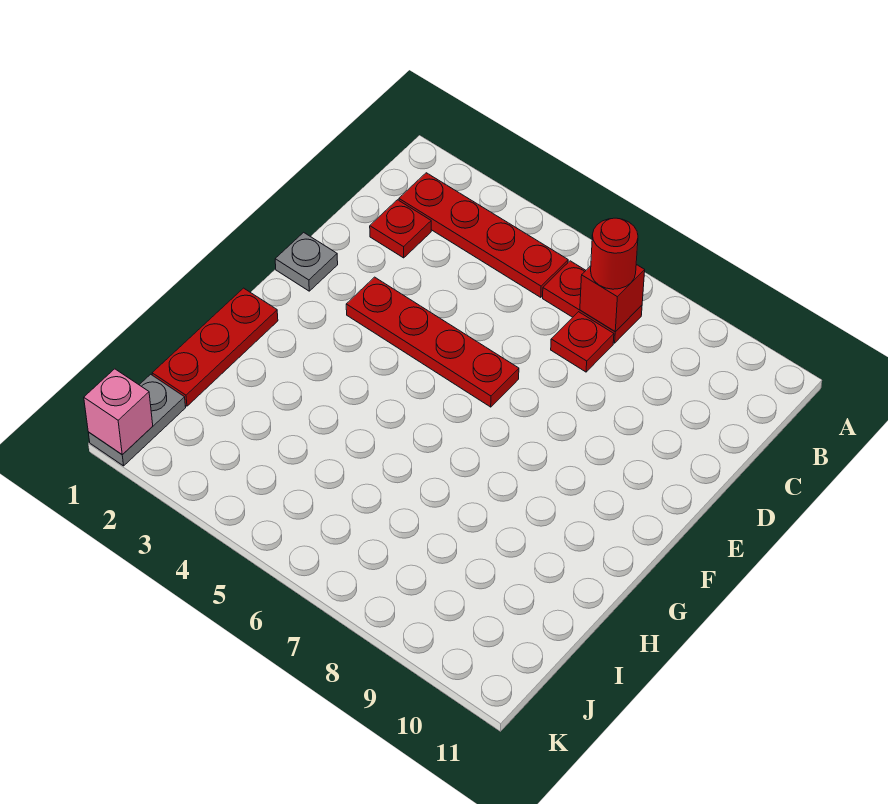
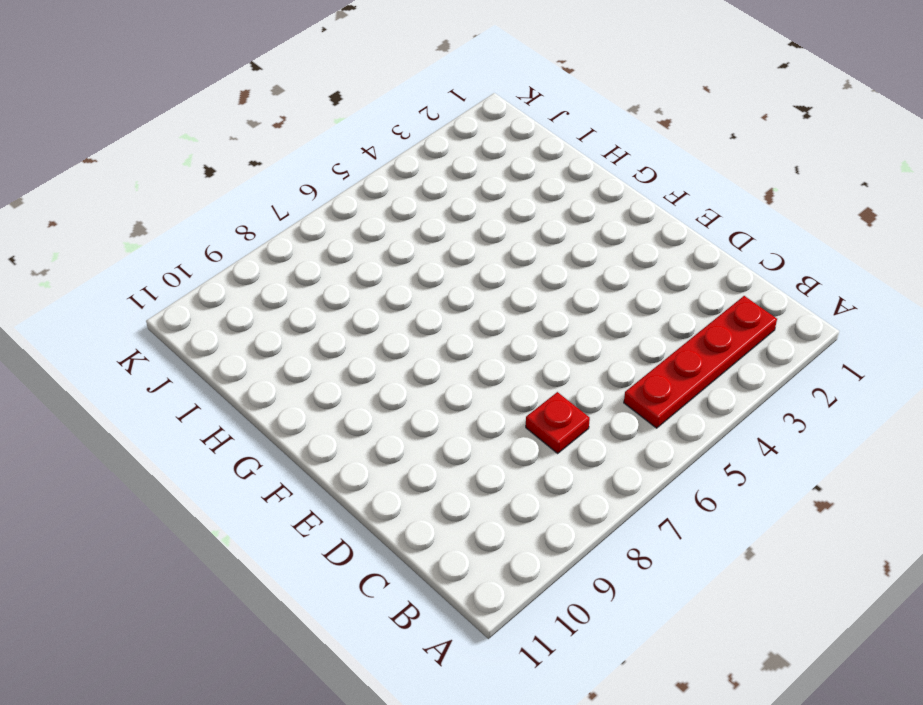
none -> red 1x2 plate [543,261,642,343]
none -> red 1x1 plate [370,200,431,258]

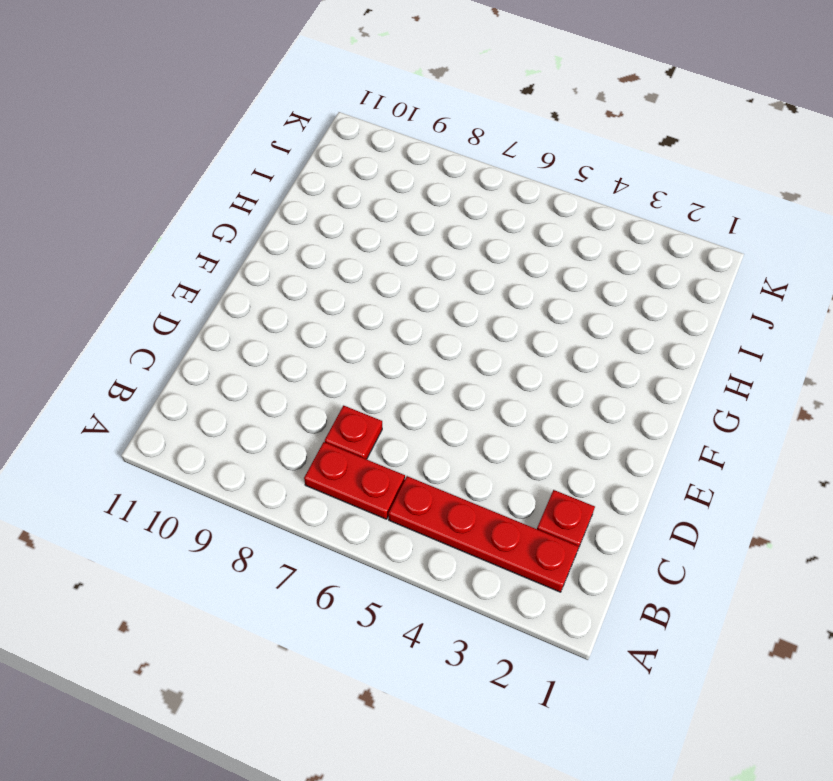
none -> grey 1x1 plate [275,232,338,291]
none -> red 1x4 plate [346,277,519,407]

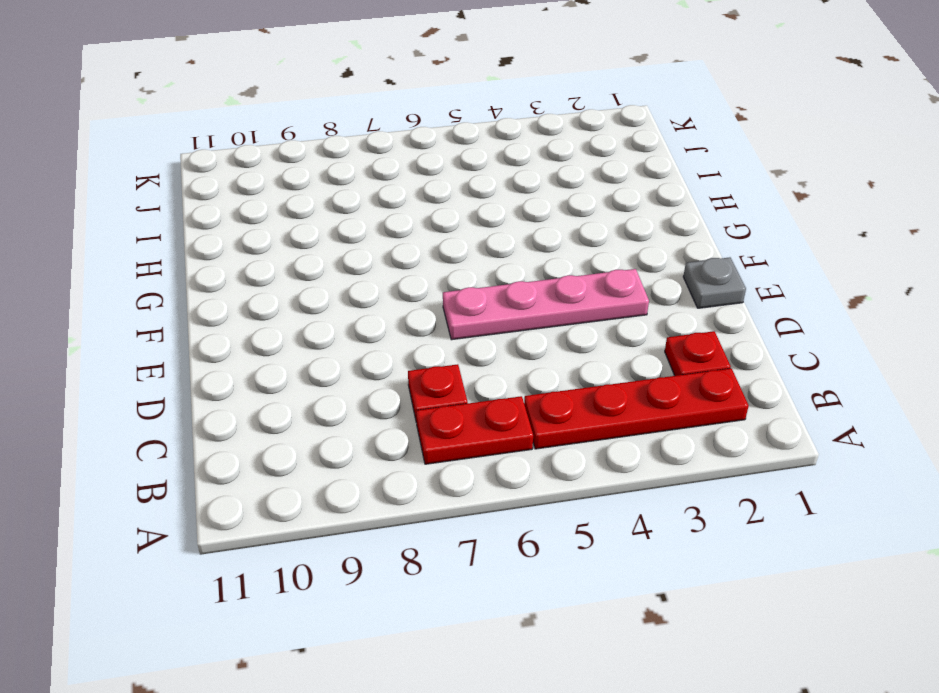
pink 1x4 plate [443,269,649,340] -> red 1x4 plate [346,277,519,407]
none -> red 1x3 plate [152,288,278,406]
none -> grey 1x2 plate [88,374,186,466]

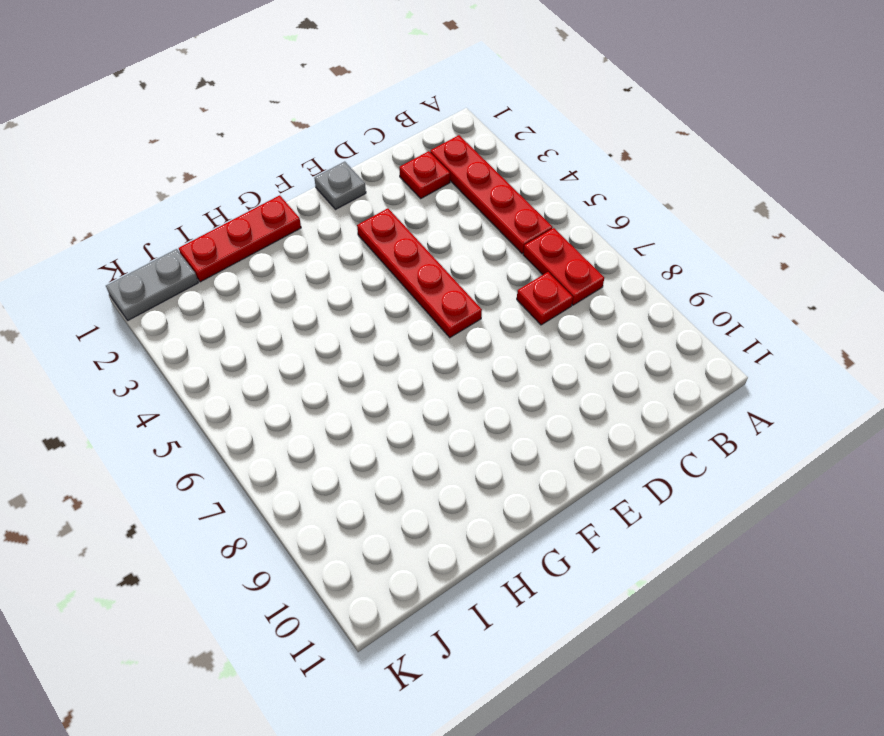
none -> red 1x1 brick [580,264,645,332]
none -> pink 1x1 brick [84,369,153,455]

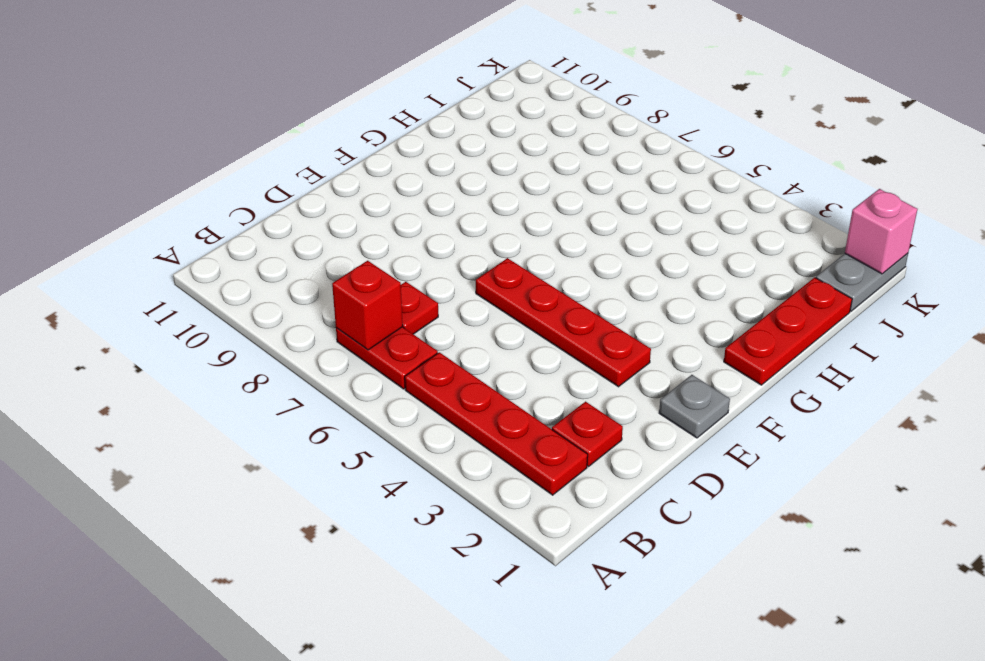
none -> red 1x1 round brick [591,218,638,289]

